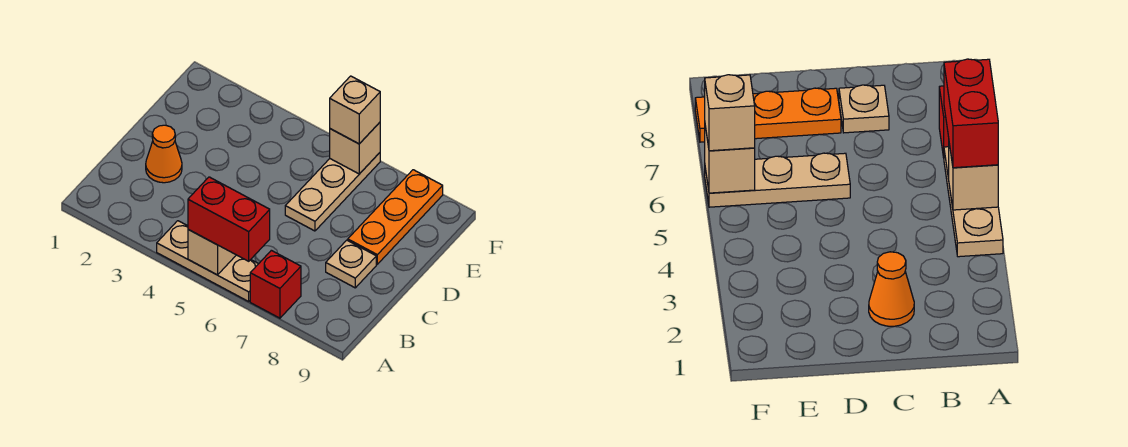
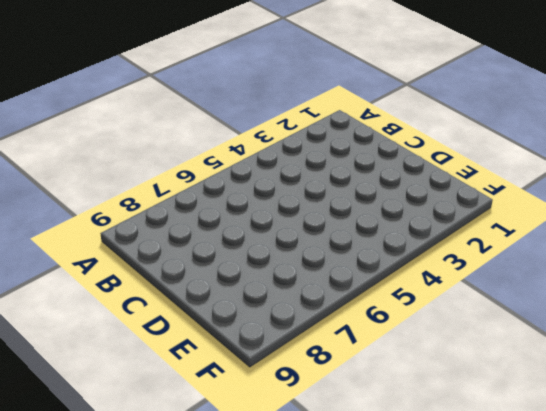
none -> tan 1x3 plate [157,221,258,301]
none -> red 1x1 brick [250,250,301,318]

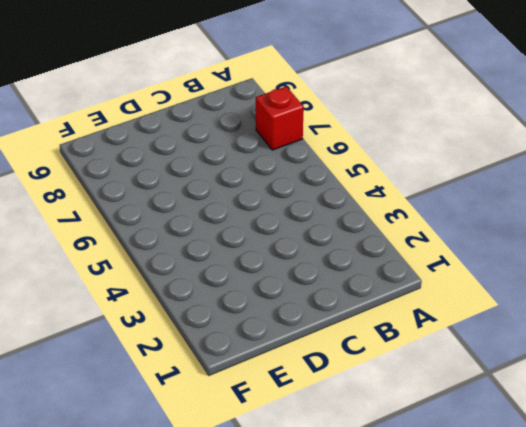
none -> tan 1x3 plate [157,221,258,301]
none -> orange 1x1 cone [146,125,182,183]

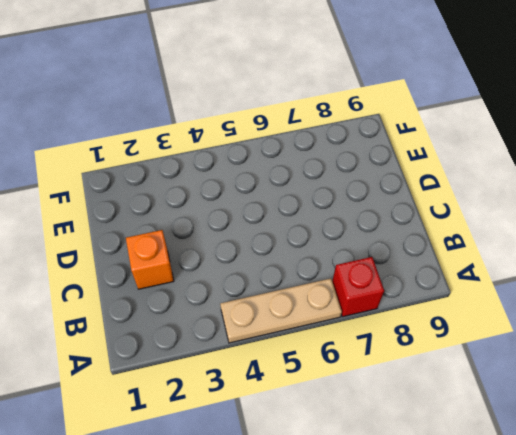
orange 1x1 brick [126,230,174,289] -> orange 1x1 cone [146,125,182,183]
none -> tan 1x1 plate [326,240,376,288]
none -> tan 1x3 plate [285,153,380,231]

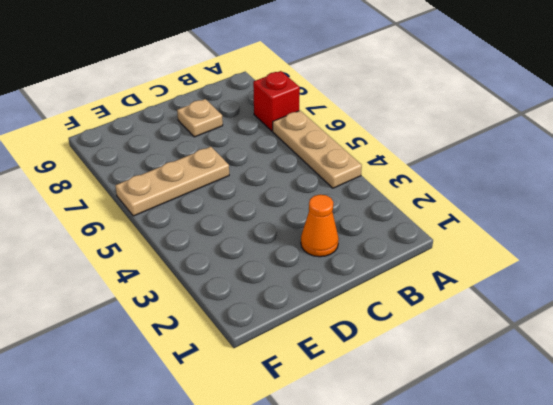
none -> orange 1x3 plate [348,170,443,264]
none -> tan 1x1 brick [188,230,236,275]

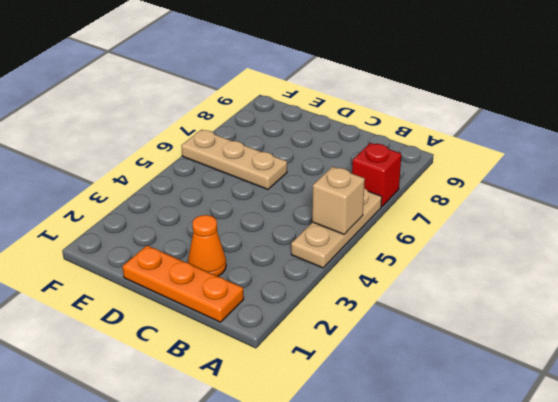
orange 1x3 plate [123,246,244,322] -> orange 1x3 plate moved to [348,170,443,264]
none -> tan 1x1 plate [326,240,376,288]
none -> tan 1x1 brick [330,122,380,174]

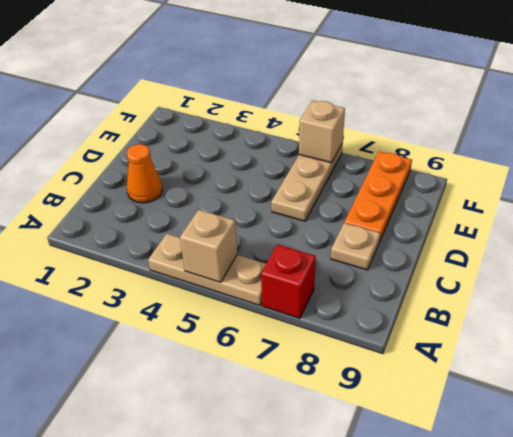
none -> red 1x2 brick [188,177,270,261]
none -> tan 1x1 brick [330,76,380,144]

